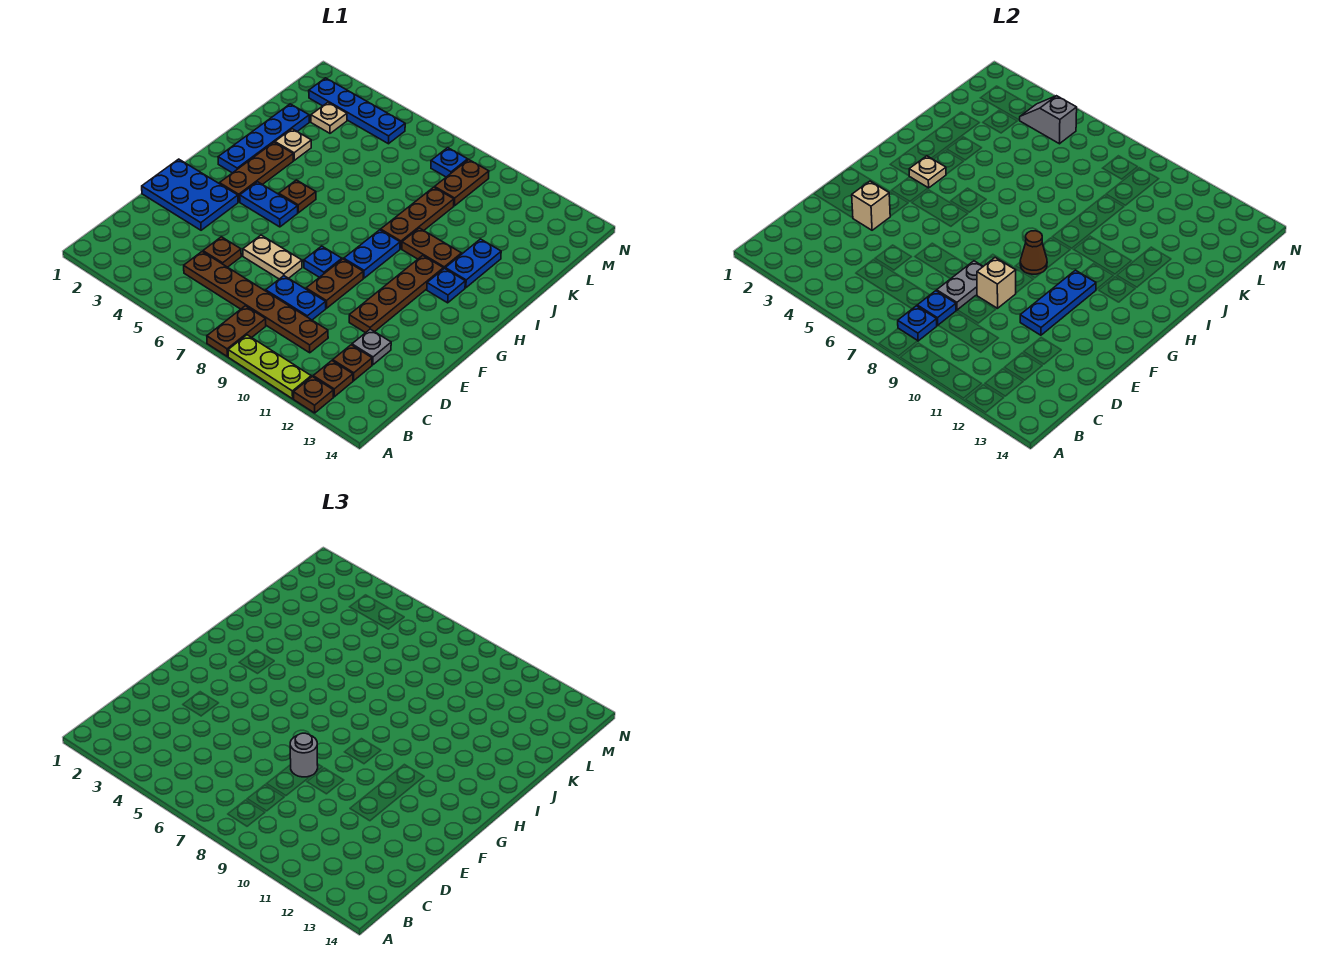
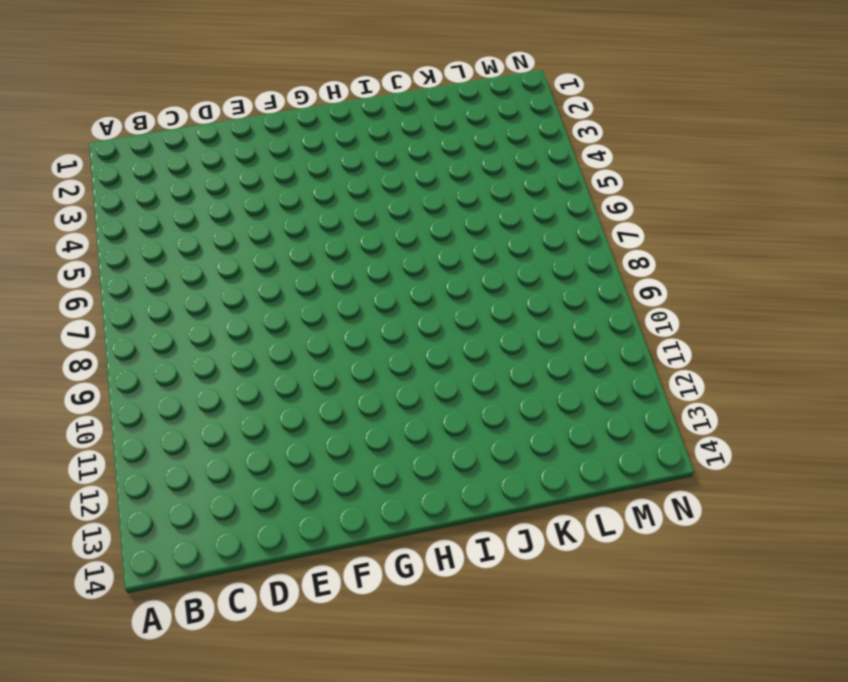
none -> brown 1x2 plate [207,306,266,357]
none -> lime 1x3 plate [228,335,311,399]
none -> brown 1x1 plate [293,377,333,413]
none -> brown 1x1 plate [313,361,353,397]

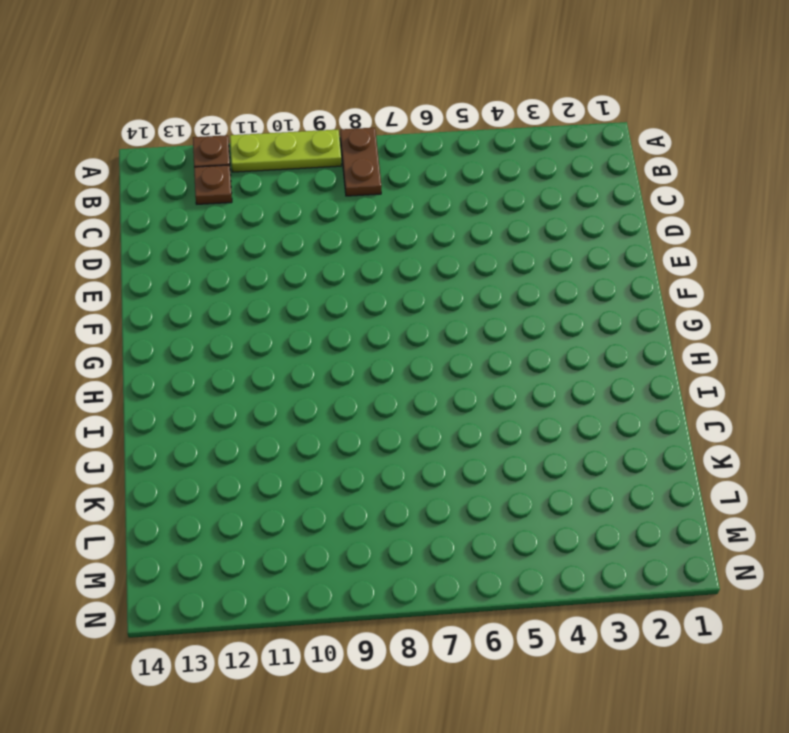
none -> brown 1x6 plate [184,252,328,353]
none -> brown 1x1 plate [333,345,372,381]
none -> brown 1x1 plate [203,237,241,267]
none -> blue 1x2 plate [266,276,326,320]

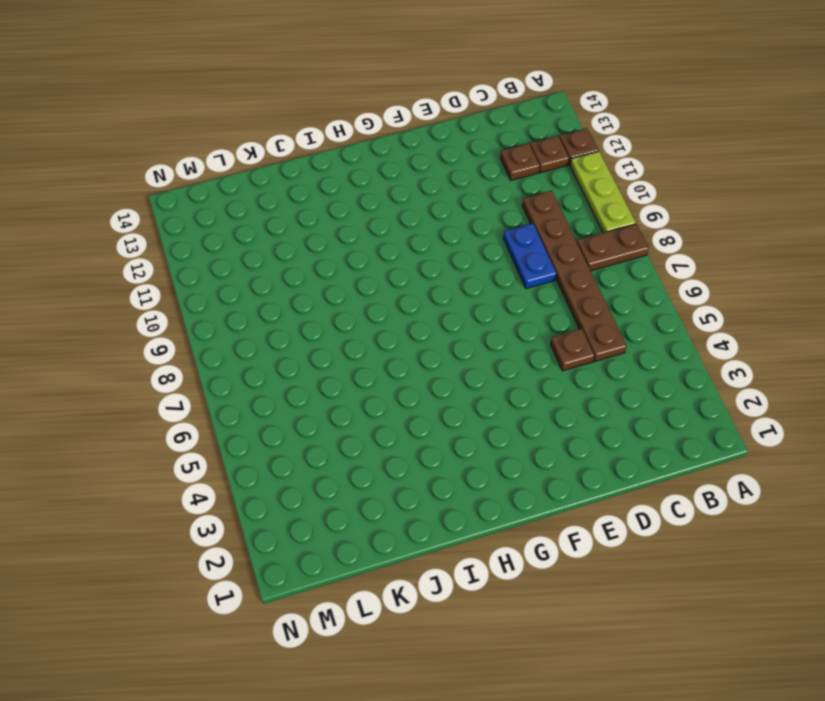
none -> grey 1x1 plate [352,329,391,365]
none -> blue 2x3 plate [142,159,238,230]
none -> tan 1x2 plate [243,235,302,279]
none -> brown 1x2 plate [306,259,363,308]

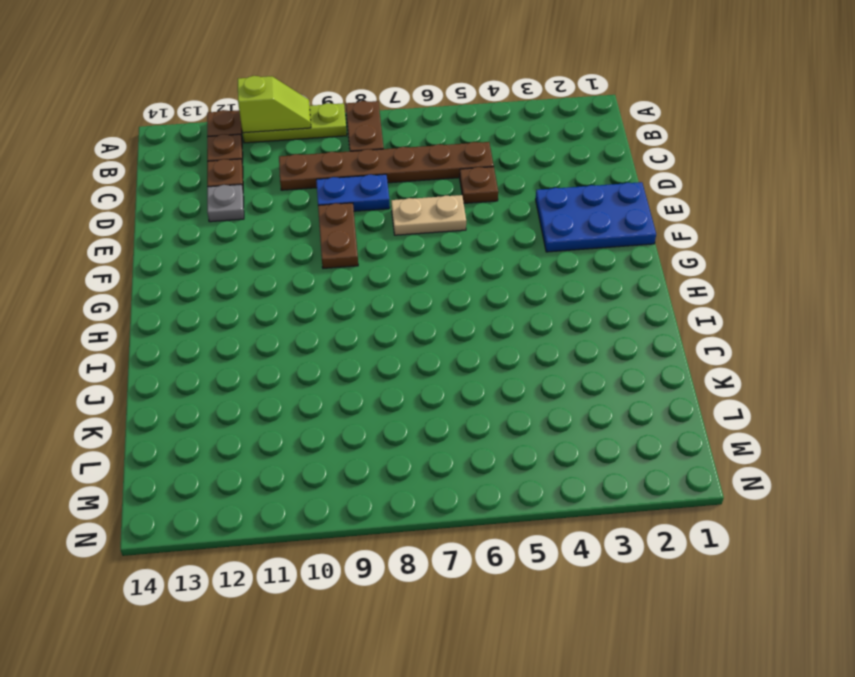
lime 1x2 slope [238,76,311,133] -> none
none -> brown 1x4 plate [349,256,443,333]
none -> blue 1x1 plate [304,246,342,277]
none -> brown 1x3 plate [220,142,293,202]
none -> blue 1x2 plate [240,182,298,227]

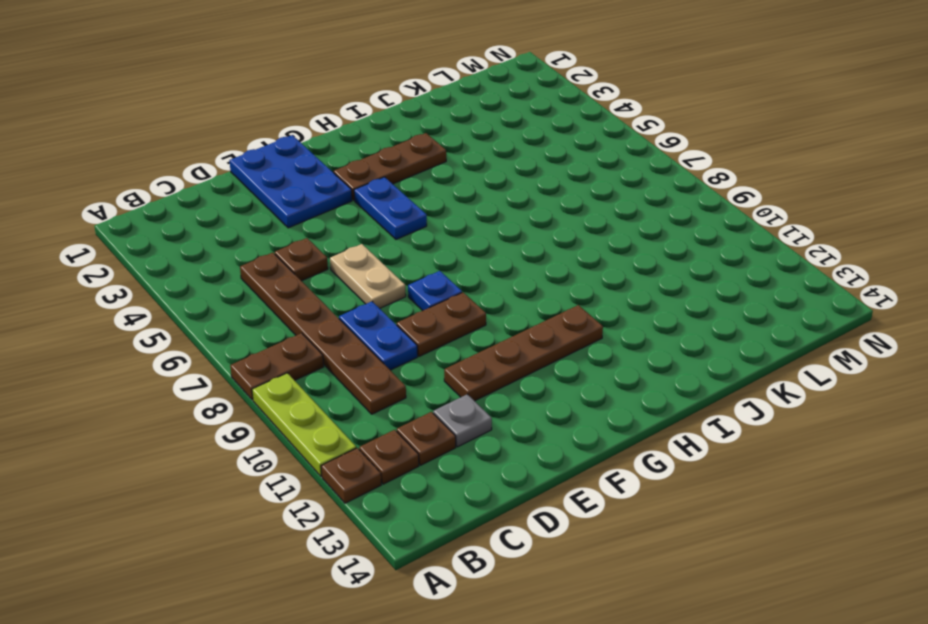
none -> blue 1x2 plate [344,230,400,278]
none -> blue 1x4 plate [218,104,309,173]
none -> brown 1x1 plate [279,180,316,213]
none -> blue 1x1 plate [427,268,465,303]

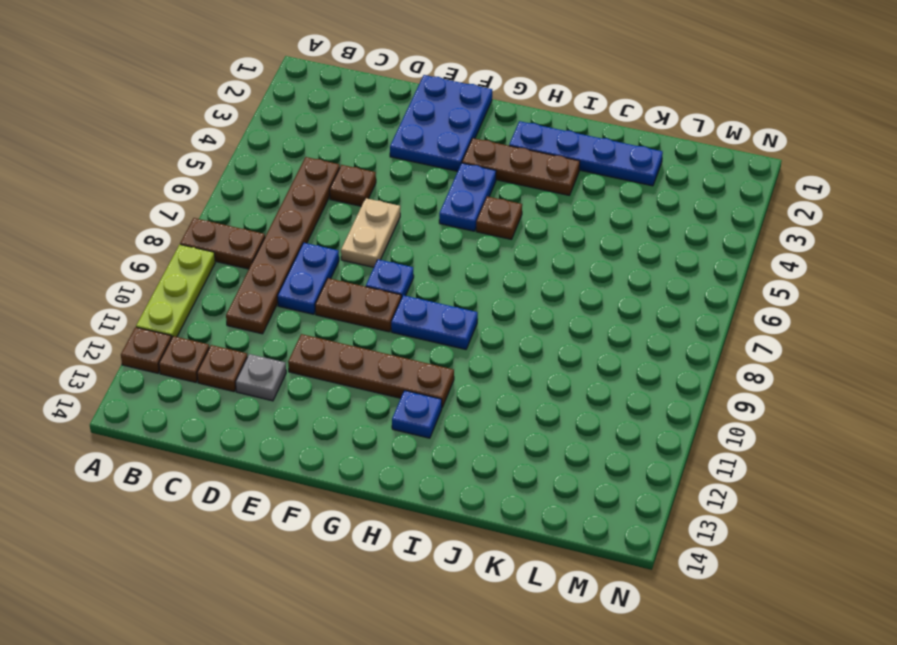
none -> brown 1x3 plate [381,187,454,249]
none -> brown 1x2 plate [402,228,461,269]
none -> blue 1x2 plate [445,239,501,288]
none -> tan 1x1 plate [275,129,311,160]

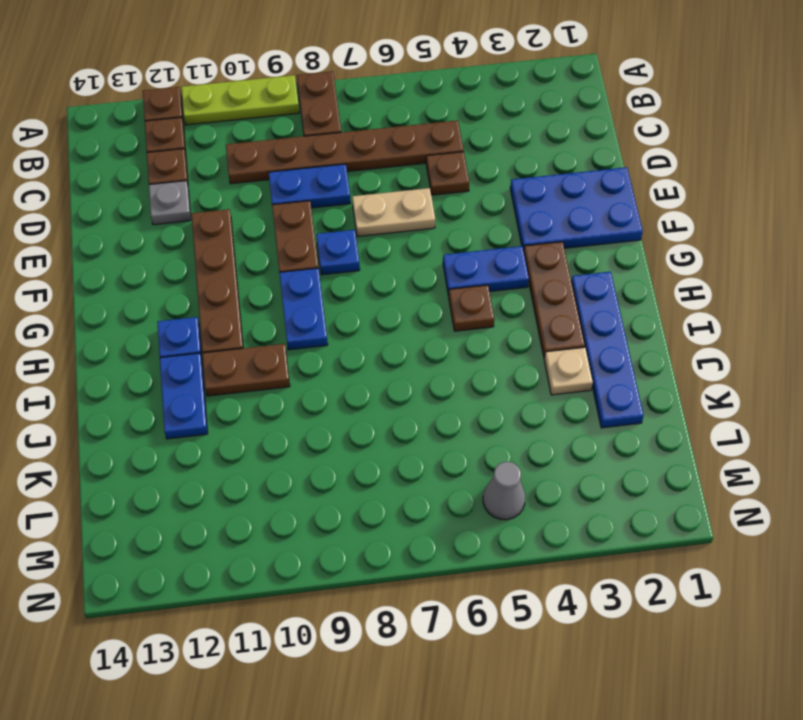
grey 1x1 cone [483,462,525,520] -> blue 1x4 plate [309,78,405,144]
none -> brown 1x3 plate [381,187,454,249]
none -> tan 1x1 plate [311,103,347,133]
none -> brown 1x2 plate [435,160,489,206]
none -> blue 1x1 plate [431,148,468,177]

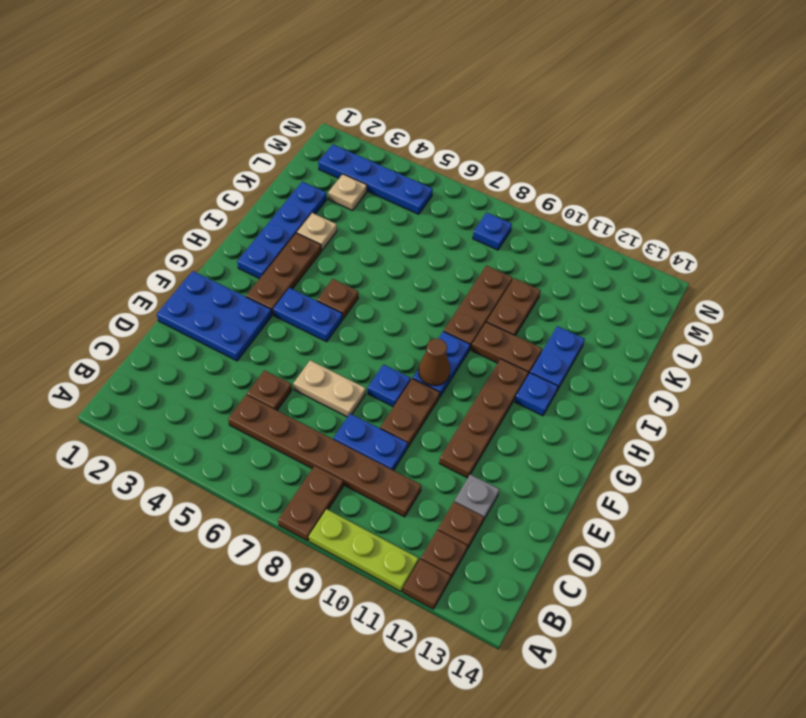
brown 1x2 plate [487,278,541,336] -> brown 1x2 plate moved to [435,160,489,206]
none -> blue 1x1 plate [898,306,937,341]
none -> blue 1x1 plate [917,291,956,325]
none -> grey 1x2 plate [937,261,983,310]
none -> tan 1x1 brick [852,181,890,230]

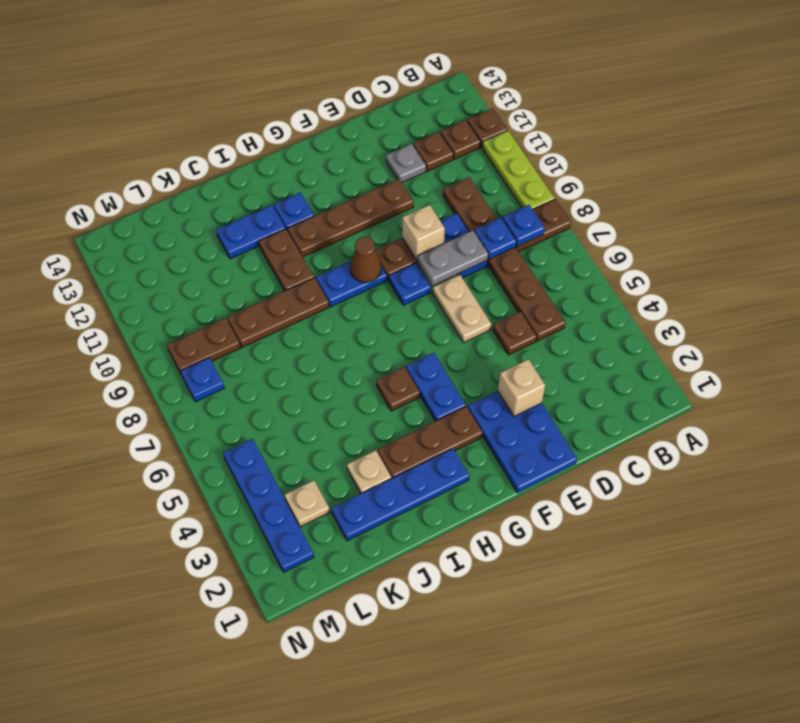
none -> blue 1x3 plate [1020,270,1096,335]
none -> tan 1x1 plate [909,156,946,188]
none -> grey 1x2 slope [1020,96,1077,144]
none -> grey 1x1 round brick [290,733,318,777]

